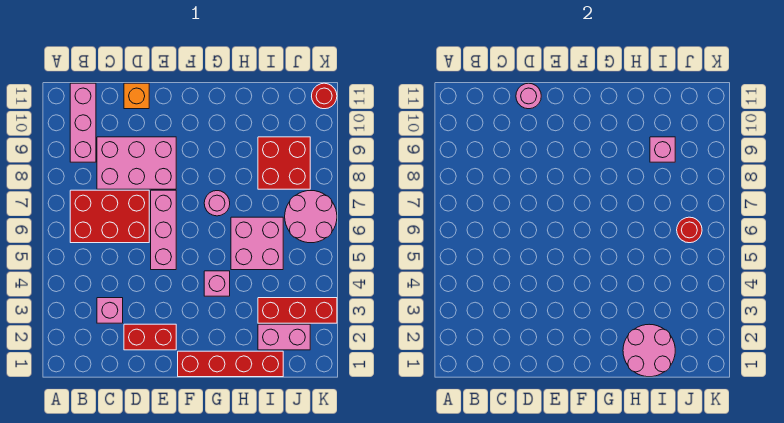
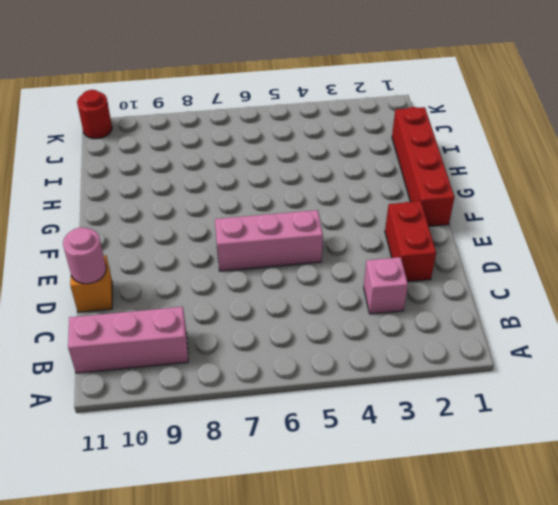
none -> red 2x3 brick [70,190,149,243]
none -> pink 2x3 brick [97,137,176,189]
none -> pink 1x1 brick [204,271,230,296]

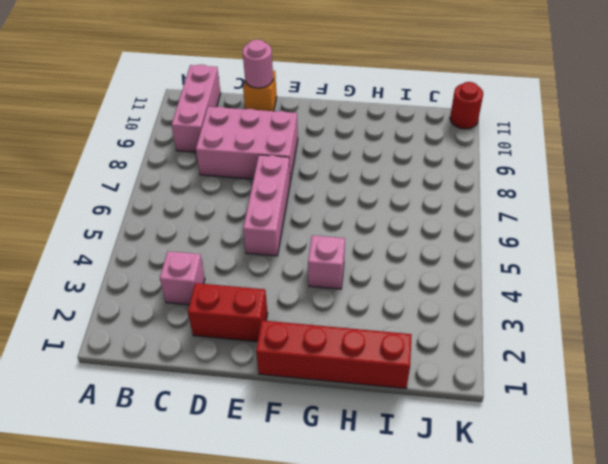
none -> red 2x3 brick [70,190,149,243]
none -> pink 1x1 round brick [204,191,230,216]
none -> pink 2x2 brick [231,217,283,270]

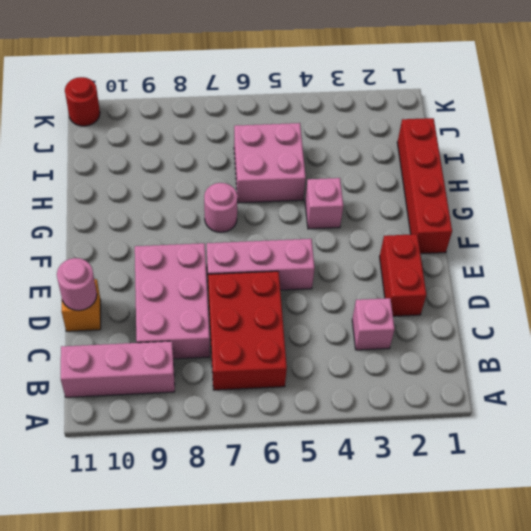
none -> pink 1x2 brick [258,324,310,350]
none -> red 1x3 brick [258,298,337,323]
none -> red 2x2 brick [258,137,310,189]

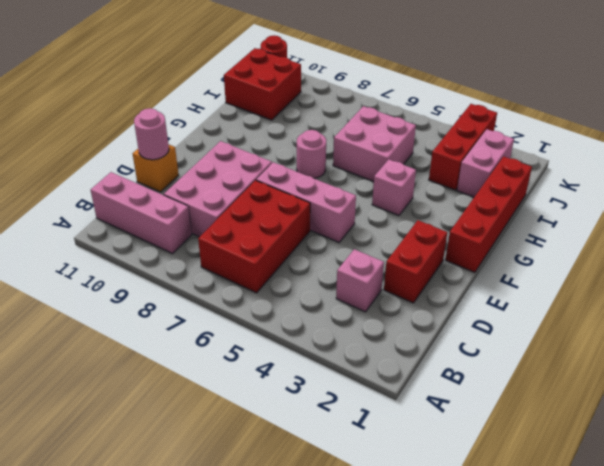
red 2x2 brick [224,48,301,120] -> red 2x2 brick moved to [258,137,310,189]
none -> pink 2x2 round brick [285,191,337,243]
none -> pink 2x2 round brick [623,324,675,377]
none -> pink 1x1 brick [650,137,675,162]

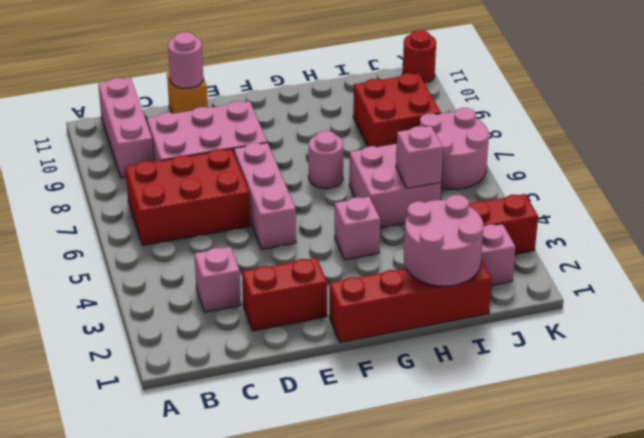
pink 1x1 brick [396,126,443,188] -> pink 1x1 brick moved to [650,137,675,162]
none -> red 1x1 round brick [677,217,702,243]

